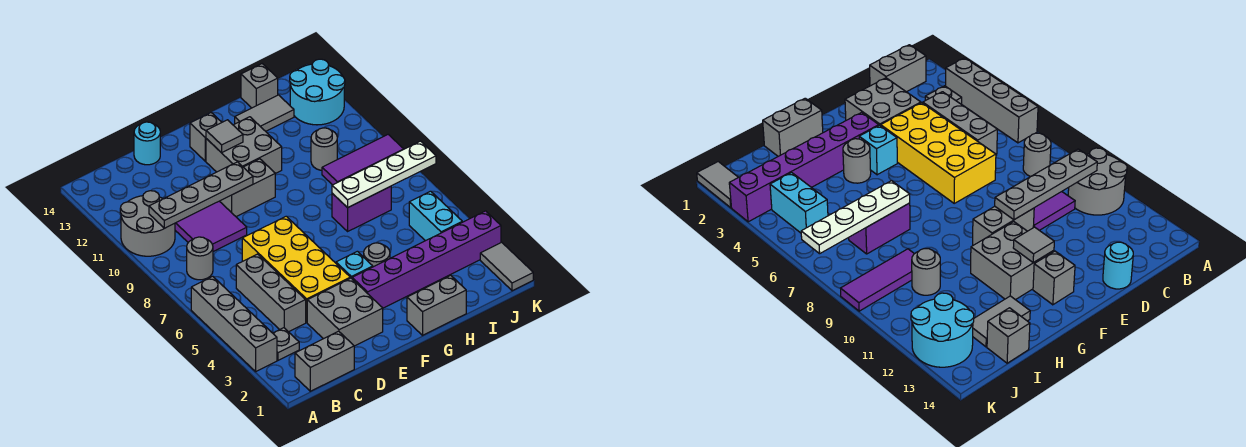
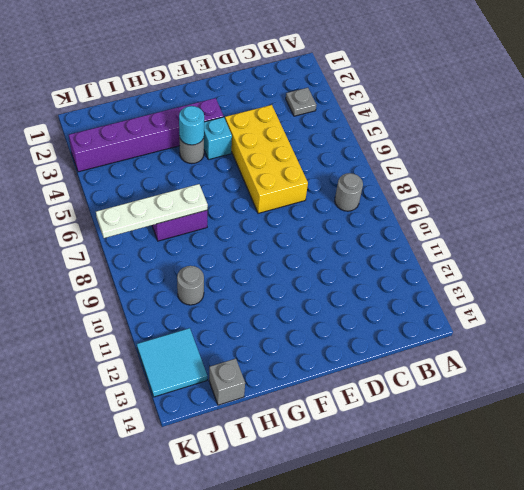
cyan 1x1 round brick [179,106,204,145] -> cyan 1x1 round brick moved to [134,122,160,165]
cyan 2x2 tile [137,328,207,397] -> cyan 2x2 round brick [290,59,345,125]
none -> grey 1x4 brick [191,276,277,371]
none -> grey 2x2 round brick [120,191,175,256]
none -> grey 1x2 brick [295,331,354,391]

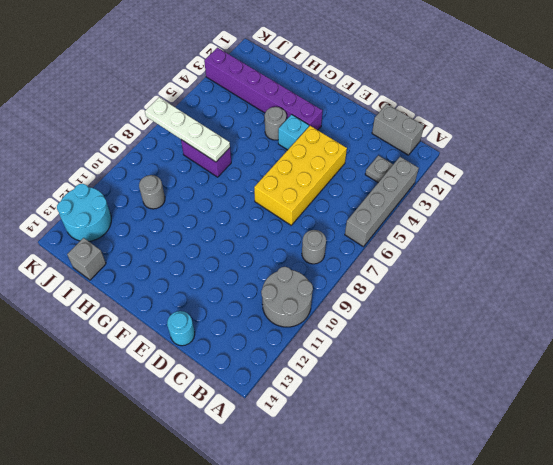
none -> grey 1x3 brick [236,254,306,332]
none -> purple 2x2 tile [175,201,247,252]
none -> grey 2x2 brick [307,278,383,346]

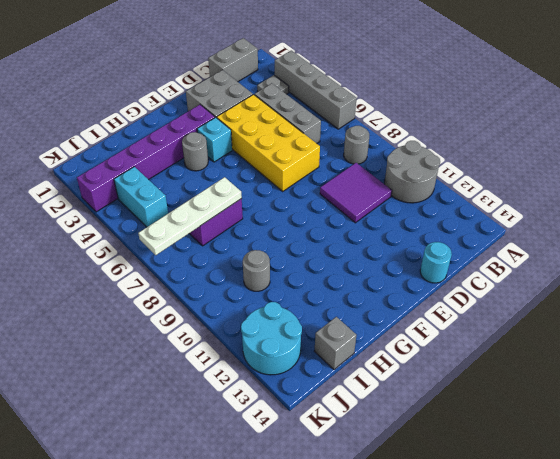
none -> grey 1x2 brick [220,159,275,217]
none -> grey 2x2 brick [206,117,282,174]
none -> grey 1x1 brick [190,113,222,161]

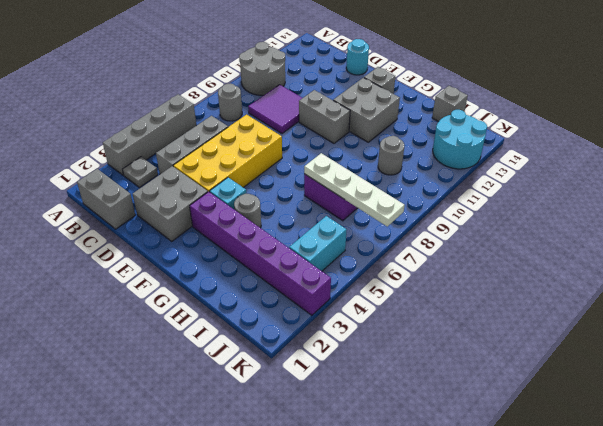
none -> grey 1x2 brick [407,275,466,335]
none -> grey 1x2 tile [235,95,294,131]
none -> purple 1x3 tile [322,135,403,185]

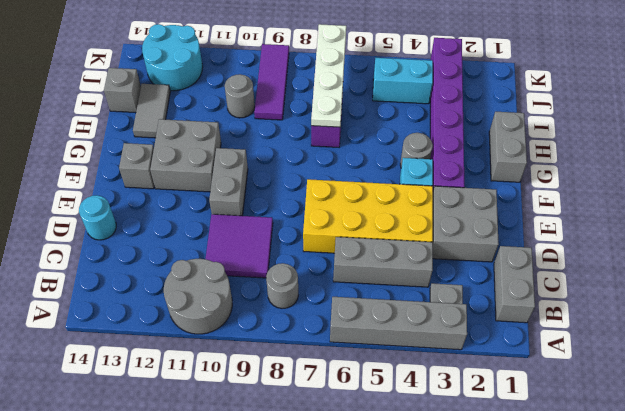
none -> grey 1x2 tile [480,242,533,291]
none -> grey 1x4 plate [149,162,253,228]
none -> grey 1x1 tile [206,120,243,153]

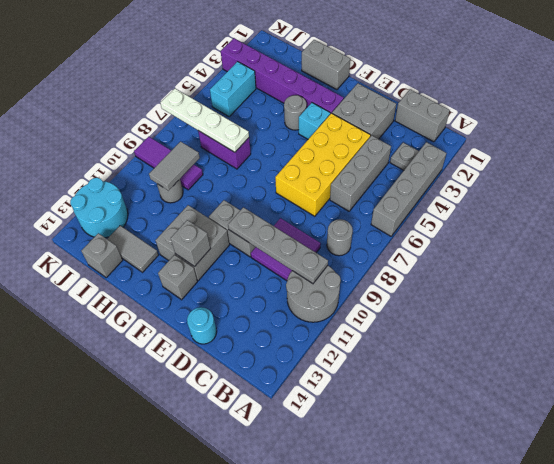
grey 1x1 brick [171,220,211,266] -> grey 1x1 tile [206,120,243,153]
grey 1x2 tile [149,141,200,191] -> grey 1x2 tile moved to [480,242,533,291]

